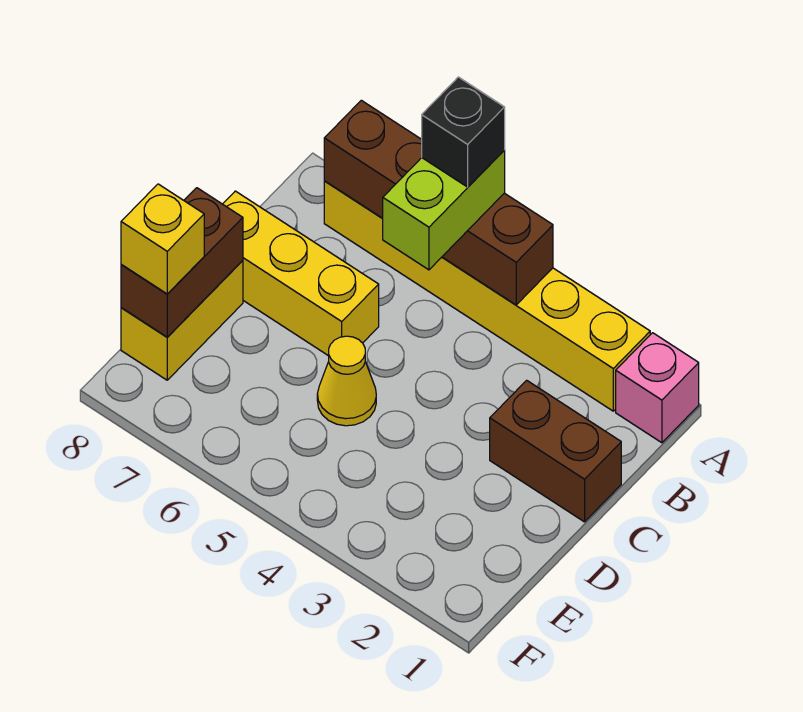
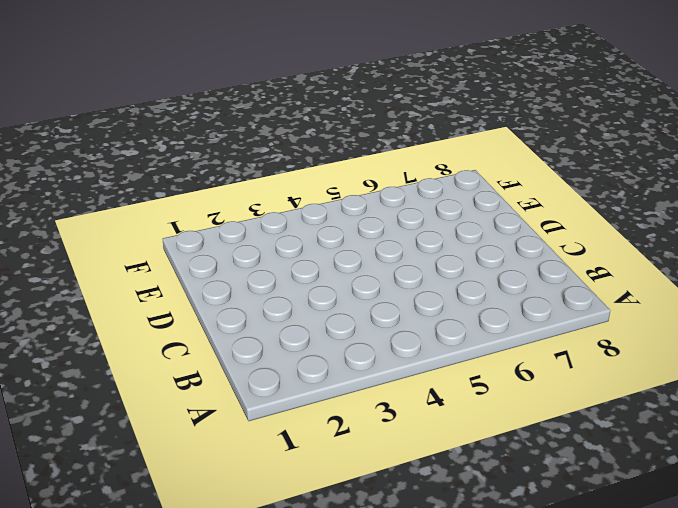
none -> pink 1x1 brick [616,333,699,443]
none -> yellow 1x6 brick [324,181,650,411]

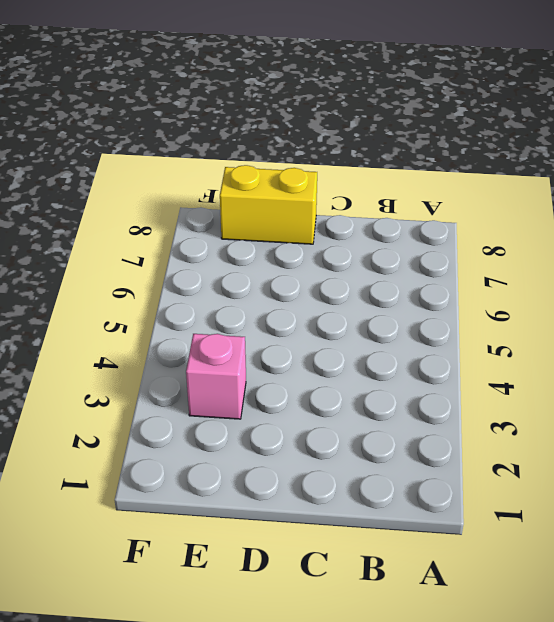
pink 1x1 brick [186,334,246,419] -> pink 1x1 brick moved to [616,333,699,443]
none -> yellow 1x6 brick [324,181,650,411]
none -> brown 1x2 brick [490,380,621,522]

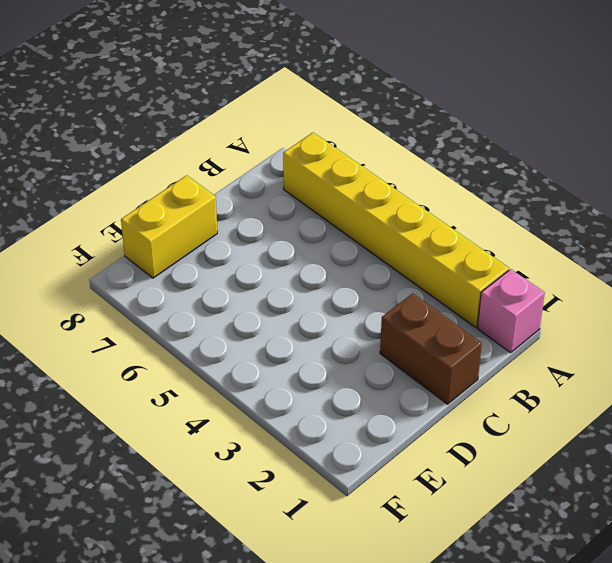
none -> yellow 1x3 brick [223,191,379,356]
none -> yellow 1x1 cone [317,336,376,426]

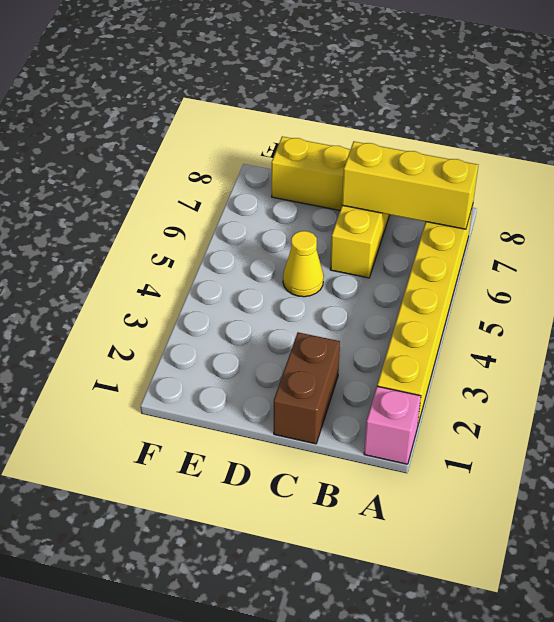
yellow 1x3 brick [342,141,478,229] -> brown 1x4 brick [324,100,553,305]
none -> brown 1x2 brick [121,188,243,337]
none -> lime 1x2 brick [383,150,505,270]

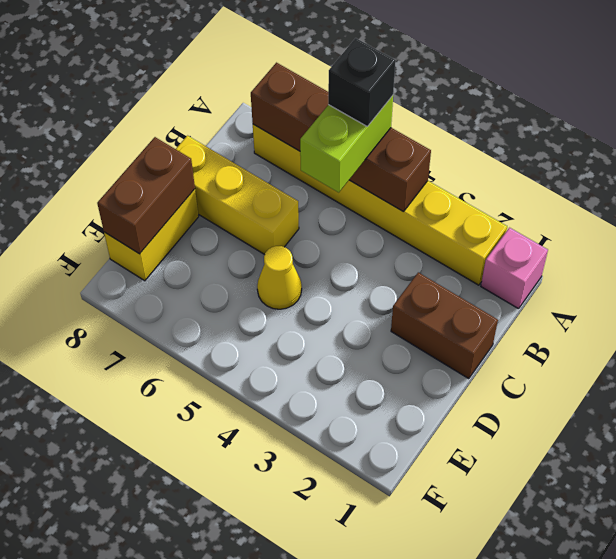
none -> yellow 1x1 brick [121,184,204,294]

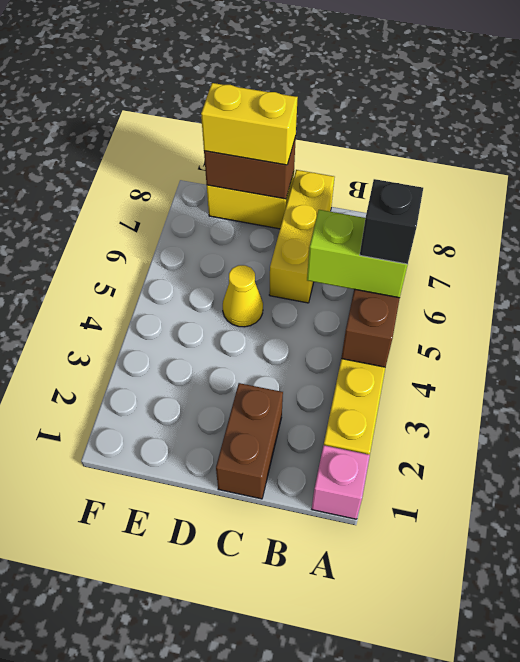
yellow 1x2 brick [201,83,298,165] -> yellow 1x1 brick [121,184,204,294]

